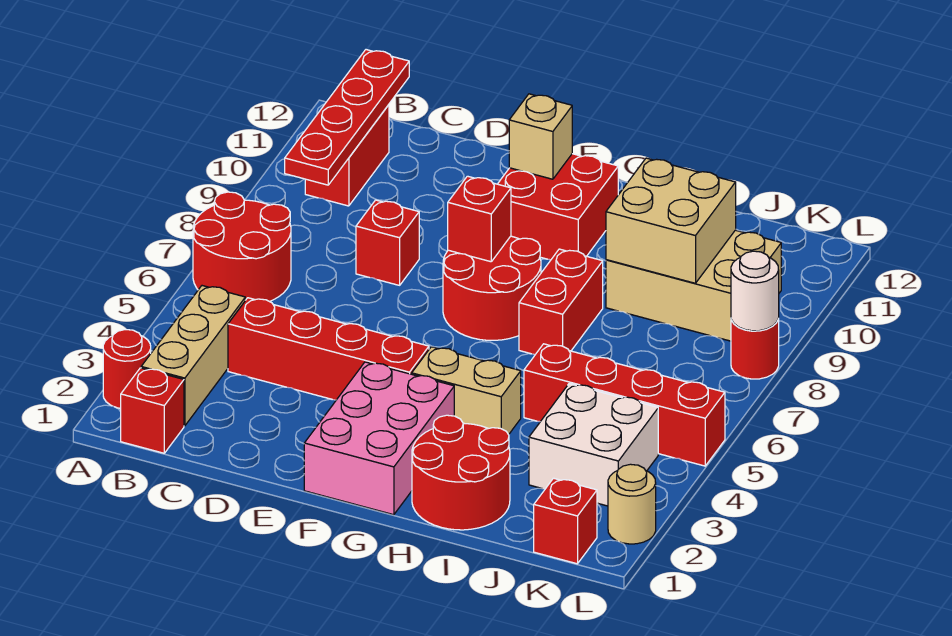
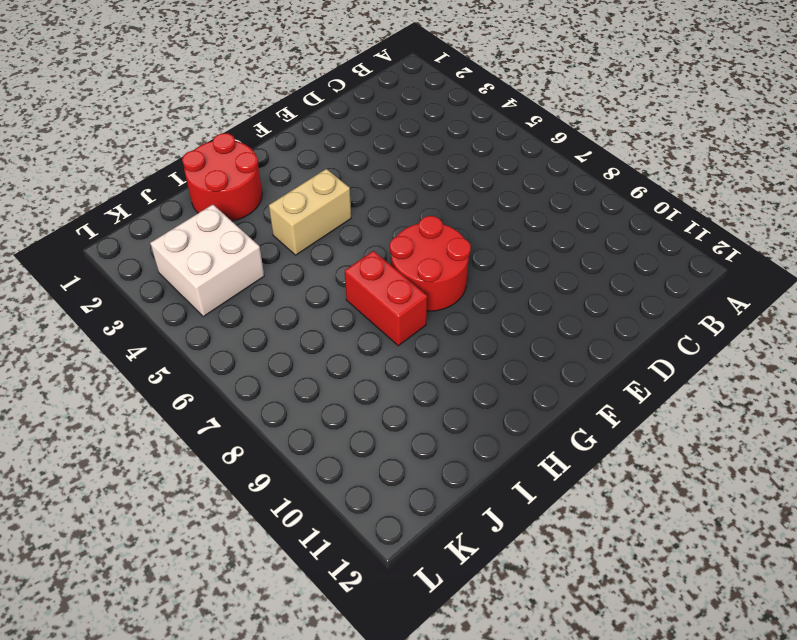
none -> red 1x1 round brick [103,330,151,408]
none -> red 2x2 round brick [193,192,291,302]
none -> red 1x1 brick [121,368,184,453]

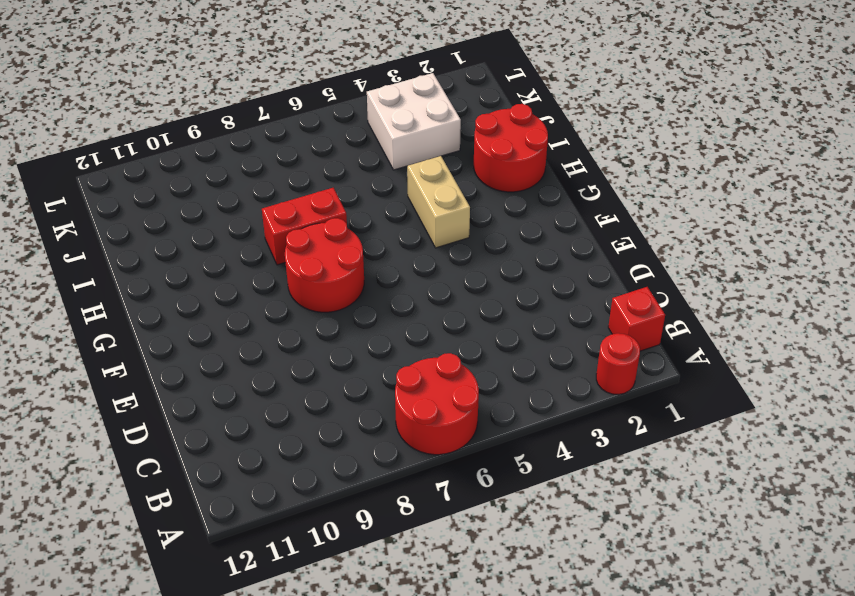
none -> tan 1x3 brick [141,286,245,426]
none -> red 1x2 brick [305,105,389,206]
none -> red 1x4 brick [228,298,429,400]

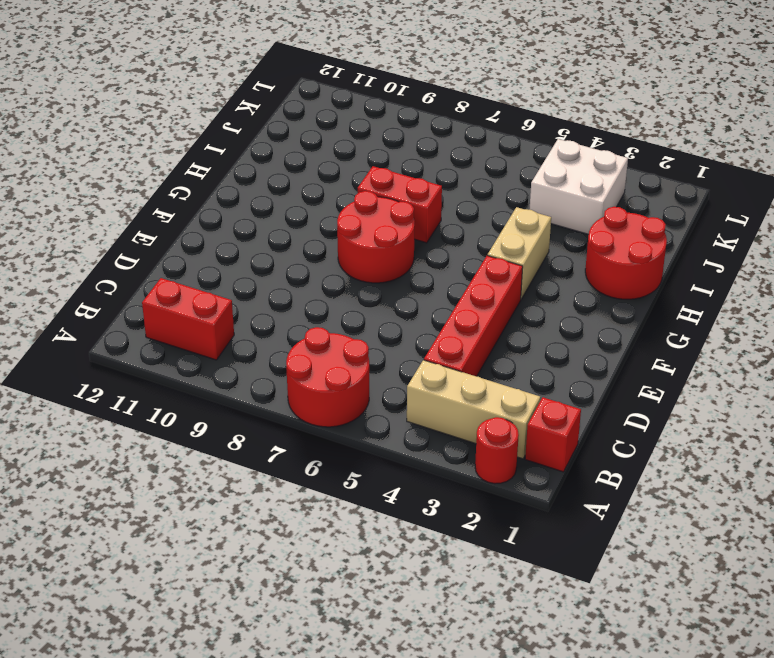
none -> red 1x1 brick [356,200,419,285]
none -> pink 2x3 brick [304,362,454,515]
none -> red 2x2 brick [498,154,618,260]

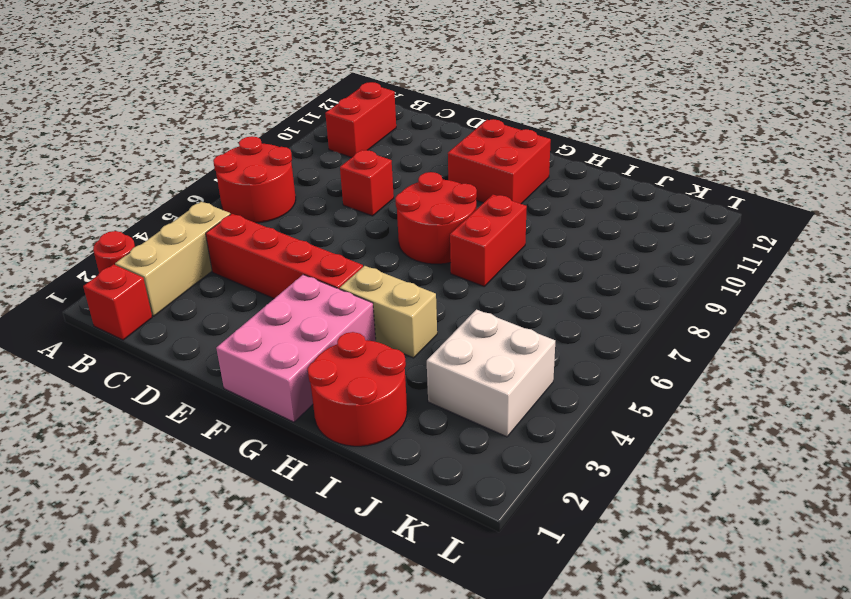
none -> red 1x4 brick [524,344,725,466]
none -> tan 2x3 brick [606,230,781,341]
none -> red 1x1 brick [534,478,597,564]

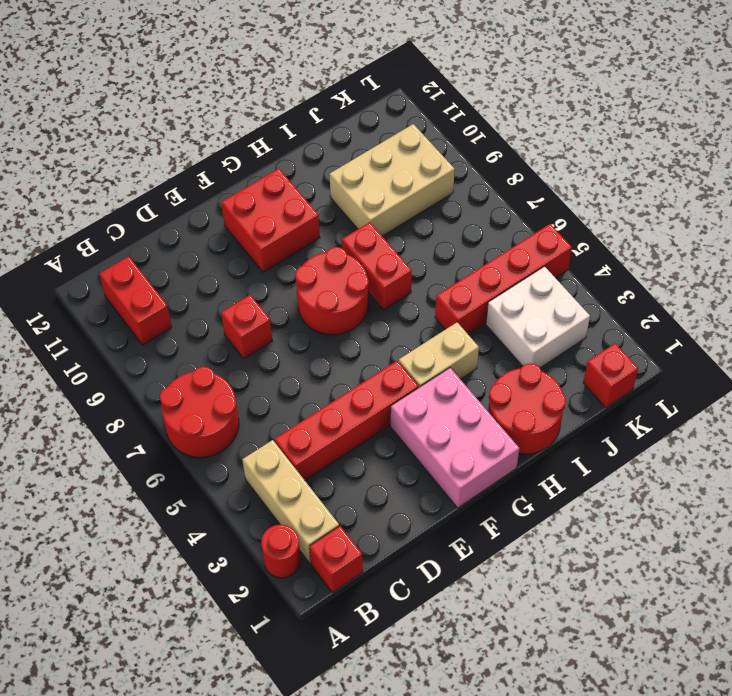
none -> tan 1x1 round brick [608,464,656,544]
none -> red 1x1 round brick [731,319,779,379]
none -> red 1x4 plate [285,50,409,185]

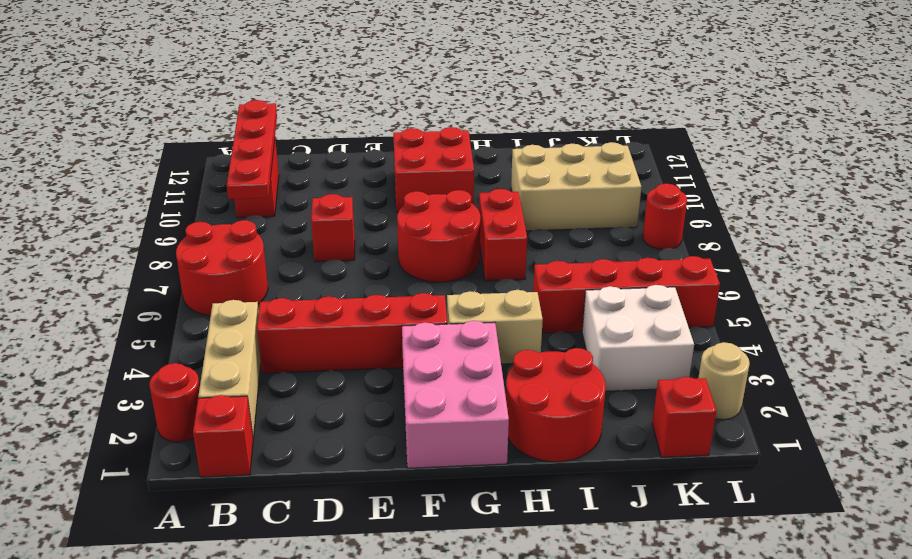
none -> red 1x1 brick [448,176,511,262]
none -> tan 1x1 brick [509,94,572,179]
none -> tan 2x2 brick [606,158,736,283]

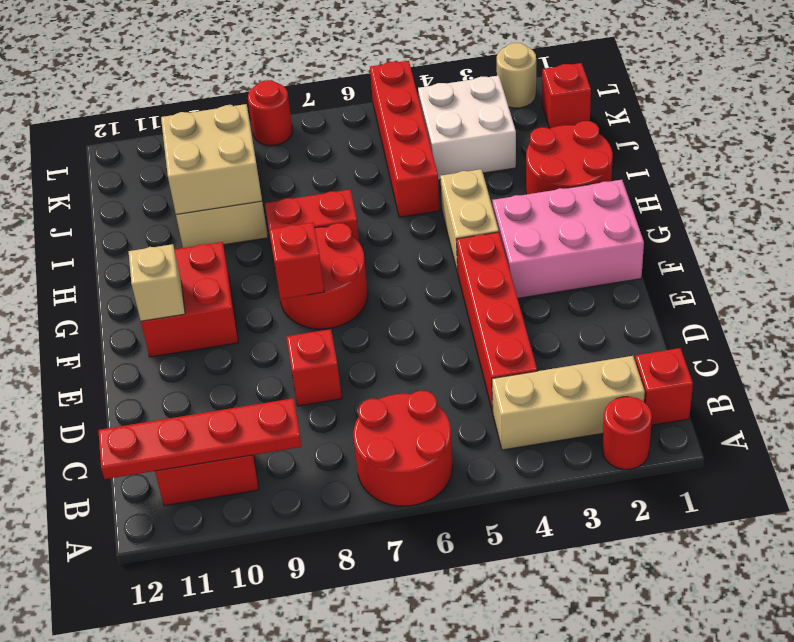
none -> white 1x1 round brick [731,251,779,331]

